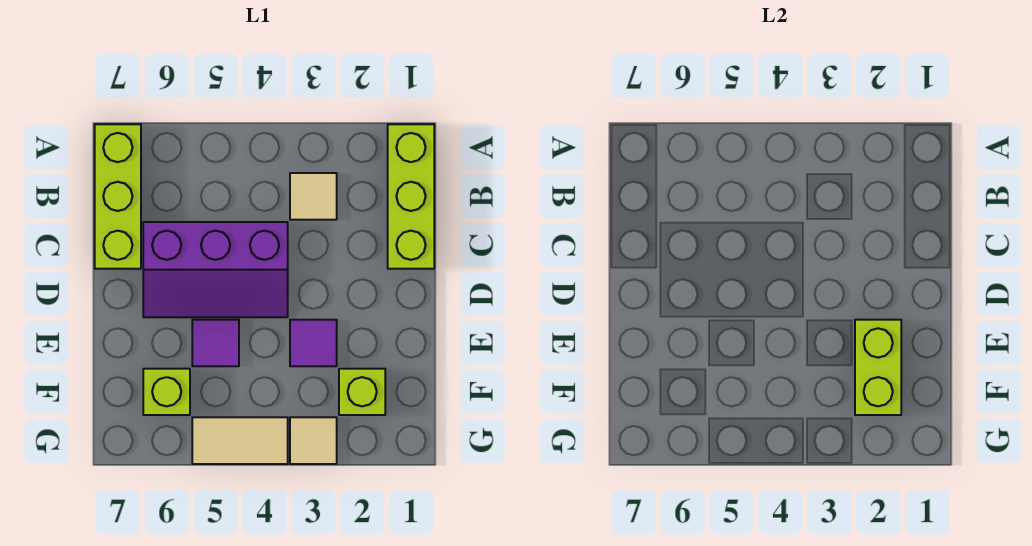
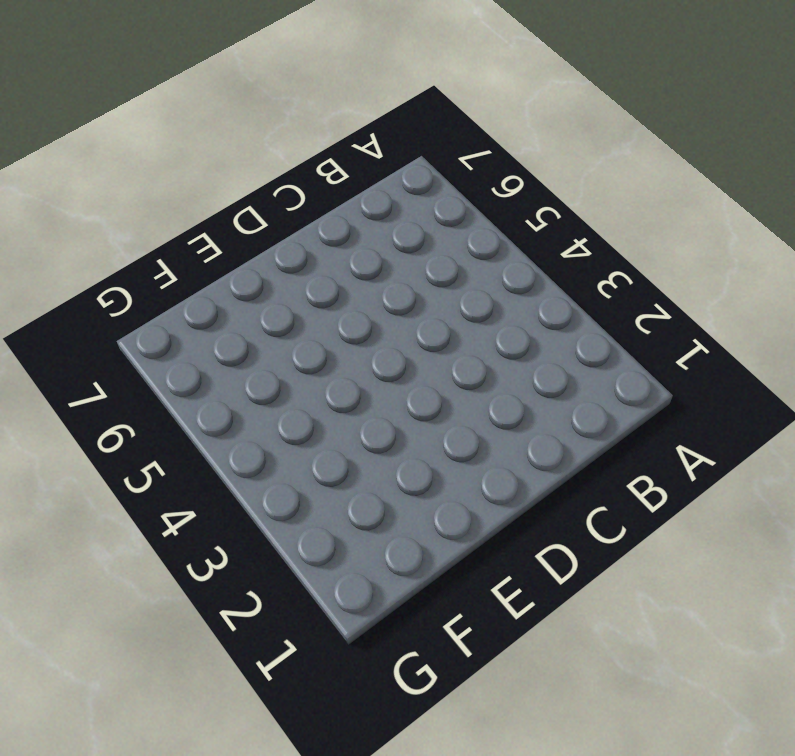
none -> lime 1x3 brick [388,124,434,269]
none -> lime 1x3 brick [95,124,141,269]

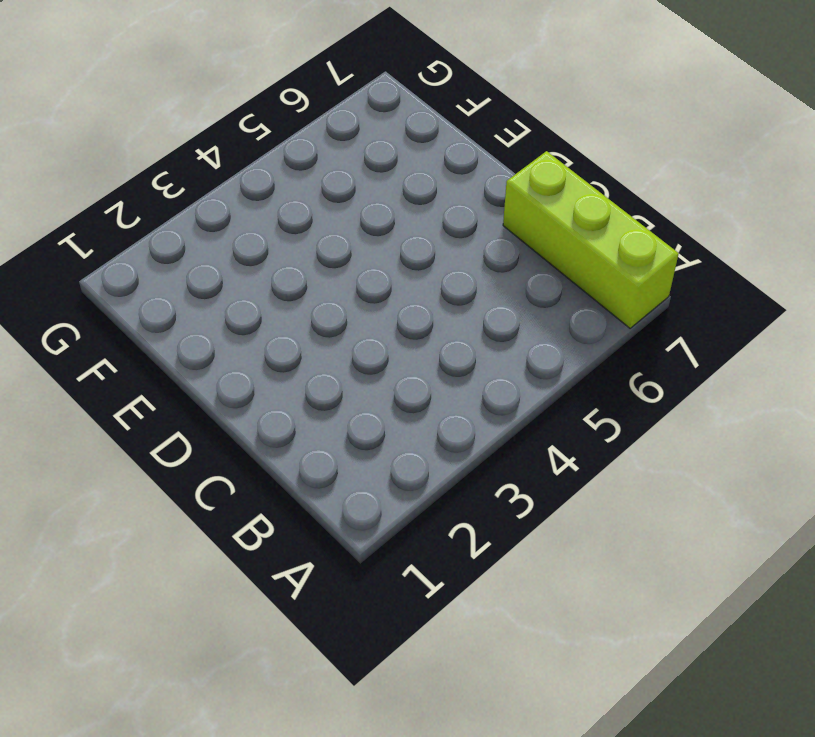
none -> lime 1x3 brick [388,124,434,269]
none -> tan 1x1 tile [290,173,337,220]

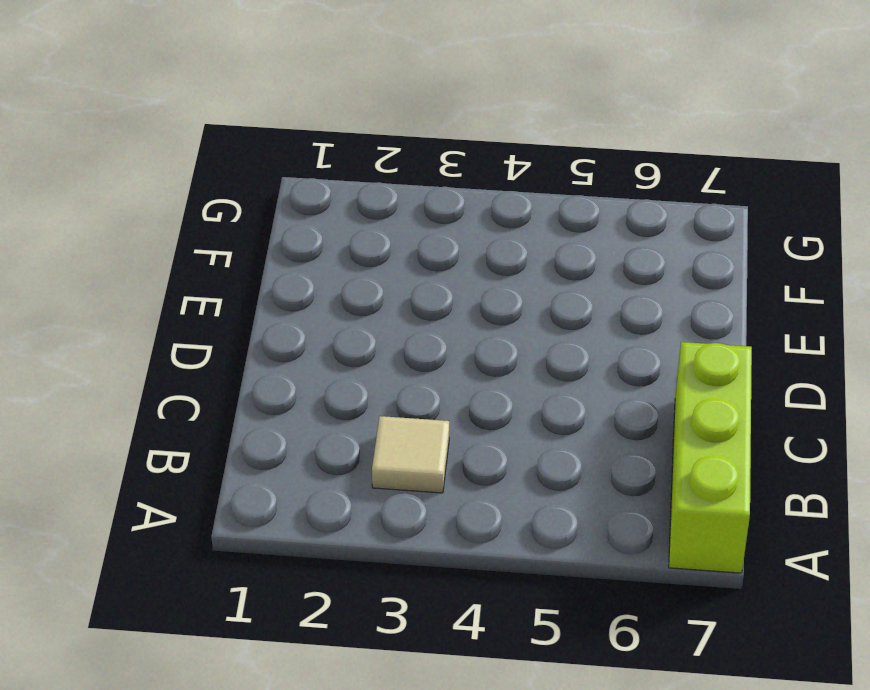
none -> lime 1x3 brick [388,124,434,269]
none -> purple 2x3 slope [143,222,288,317]

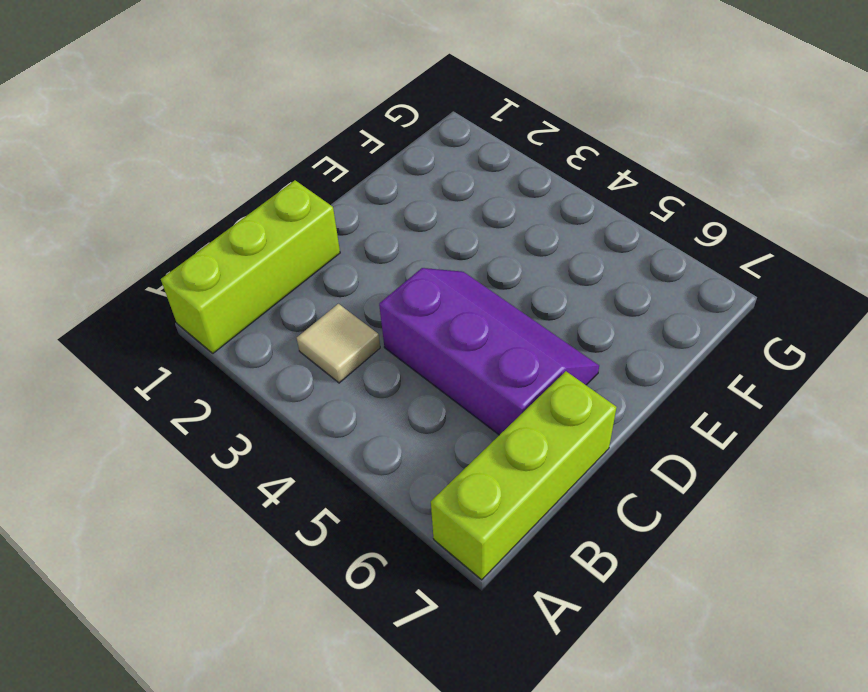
none -> purple 1x1 tile [290,320,337,366]
none -> purple 1x1 tile [192,320,239,366]

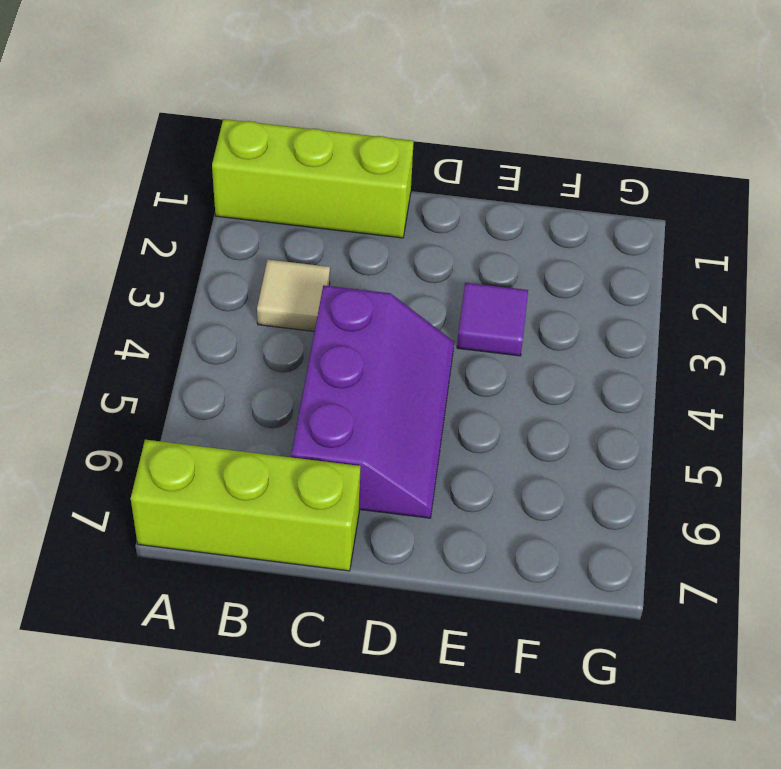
none -> purple 1x1 tile [192,320,239,366]
none -> lime 1x1 brick [339,369,385,415]

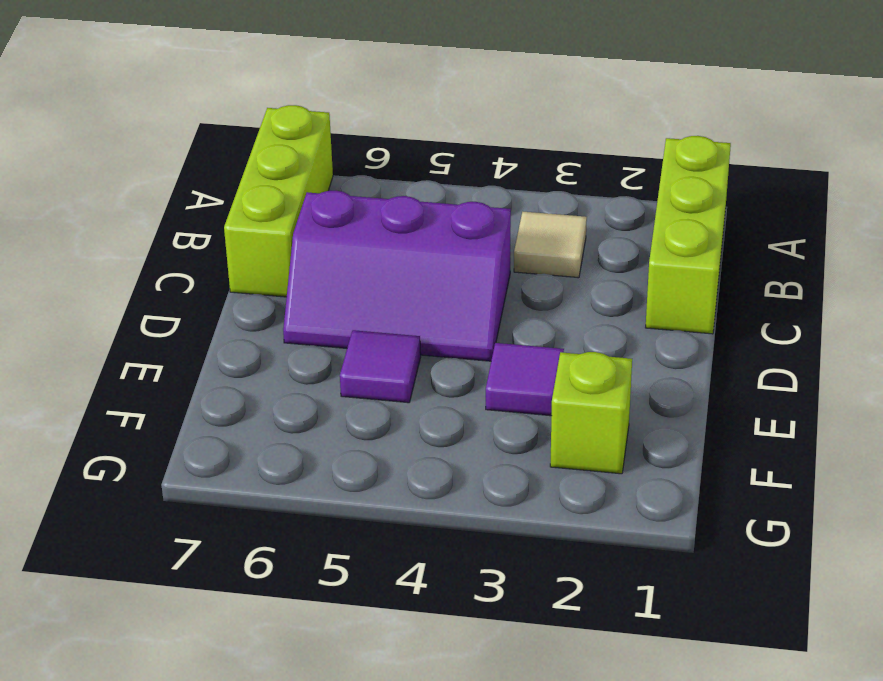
none -> lime 1x1 brick [143,369,190,415]
none -> tan 1x1 tile [290,417,337,464]

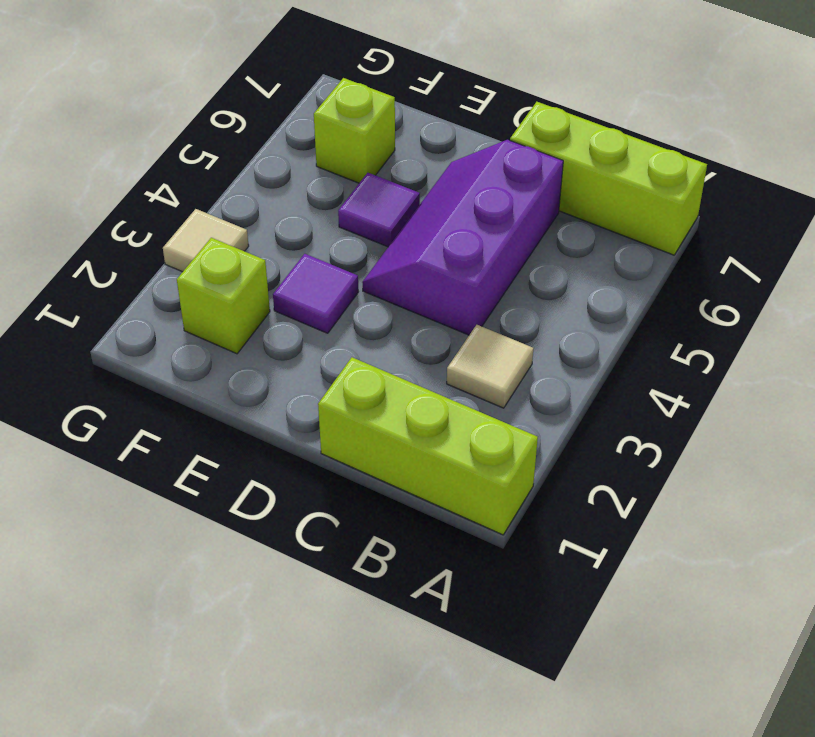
none -> tan 1x2 tile [192,417,288,464]
none -> lime 1x2 brick [855,320,901,415]

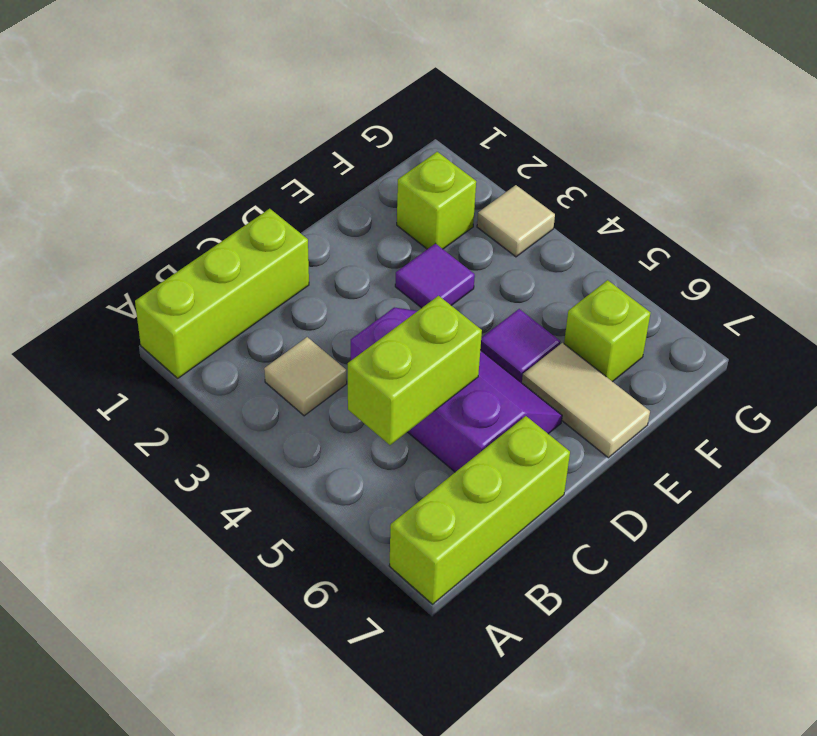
lime 1x2 brick [348,296,482,445] -> lime 1x2 brick moved to [855,320,901,415]
tan 1x2 tile [522,343,650,458] -> tan 1x2 tile moved to [192,417,288,464]

